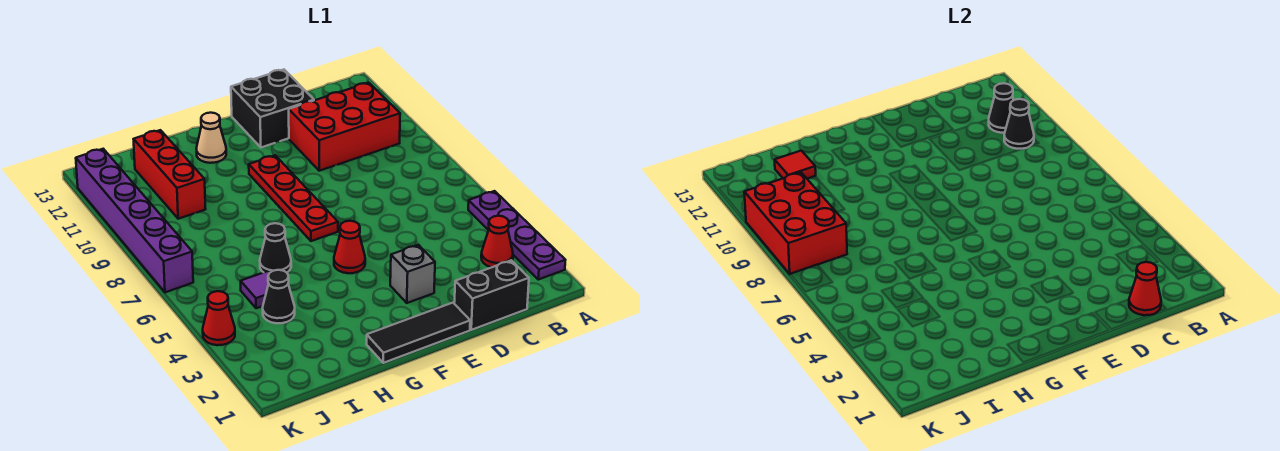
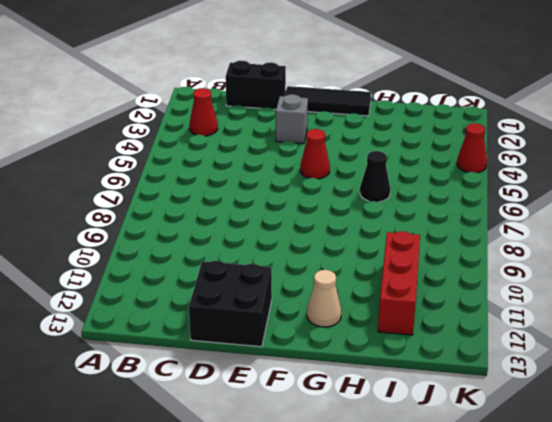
none -> purple 1x4 plate [468,191,565,280]
none -> red 2x3 brick [289,83,400,171]
none -> red 1x4 plate [249,155,338,241]

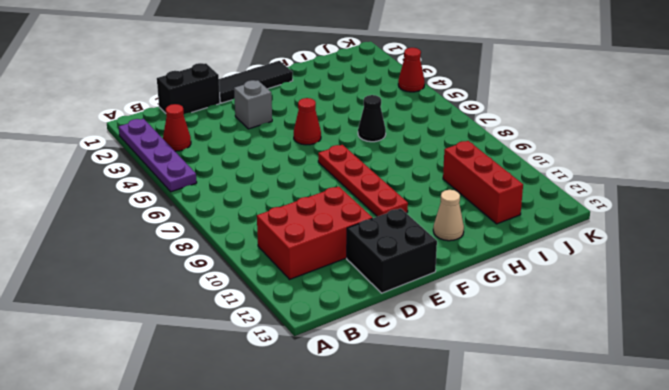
none -> black 1x1 cone [263,270,295,323]
none -> purple 1x1 tile [241,271,270,308]
none -> purple 1x6 brick [76,149,193,292]

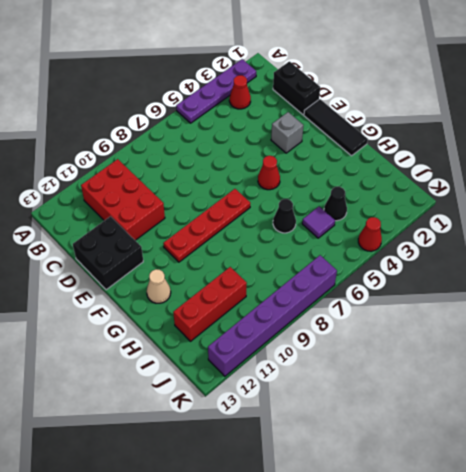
none -> black 1x1 cone [1004,99,1034,149]
none -> black 1x1 cone [989,83,1014,133]
none -> red 1x1 cone [1129,262,1161,315]

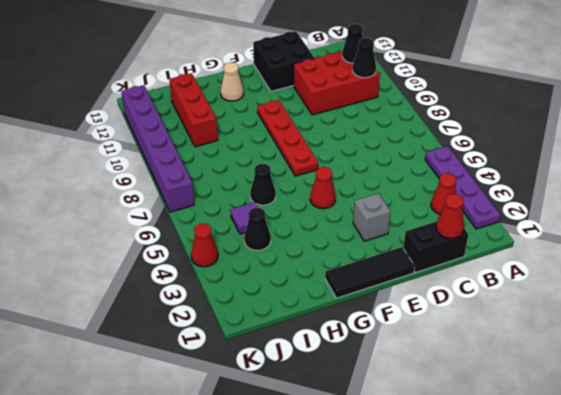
none -> red 1x1 tile [775,151,816,179]
none -> red 2x3 brick [744,173,847,274]

